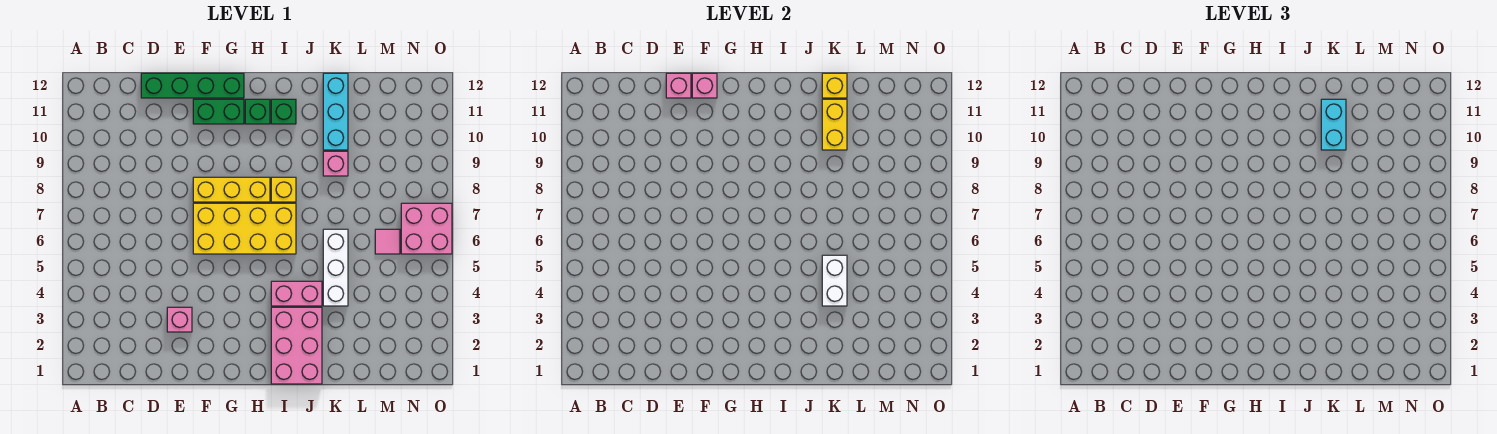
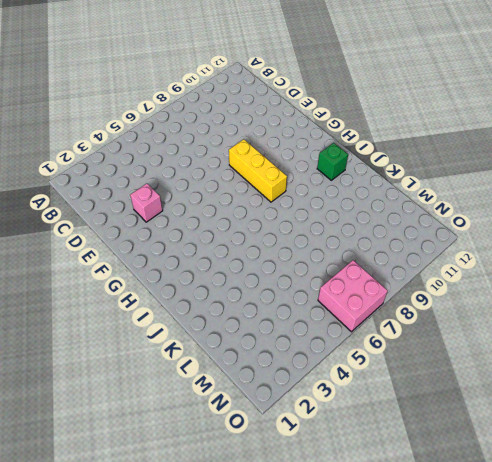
none -> green 1x4 brick [141,73,244,98]
none -> yellow 2x4 brick [193,203,296,254]
none -> green 1x2 brick [193,99,244,124]

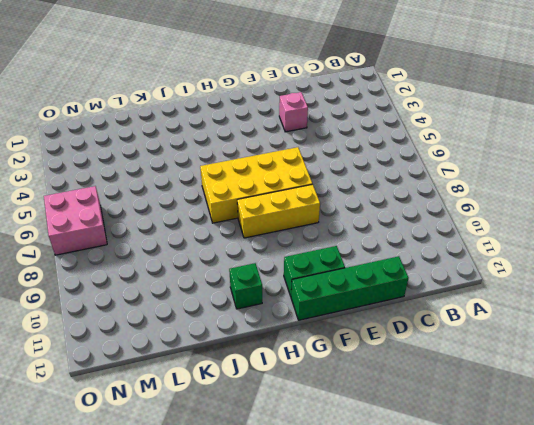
none -> green 1x1 brick [245,99,270,124]
none -> pink 2x3 brick [271,307,322,384]
none -> pink 1x2 brick [271,281,322,306]

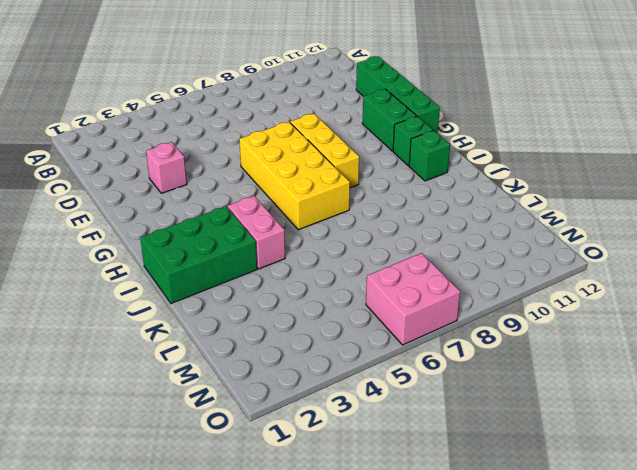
green 2x3 brick [140,206,257,303] -> pink 2x3 brick [271,307,322,384]
none -> yellow 1x1 brick [271,177,296,202]
none -> white 1x3 brick [323,229,348,306]
none -> pink 1x1 brick [323,151,348,176]

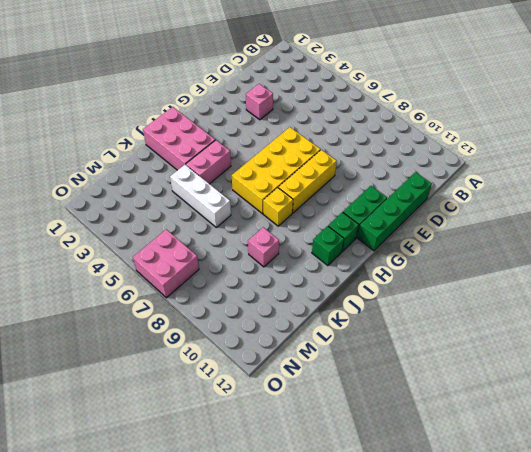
none -> cyan 1x3 brick [323,73,348,150]
none -> pink 1x1 tile [375,229,400,254]
none -> pink 1x1 brick [666,73,691,98]

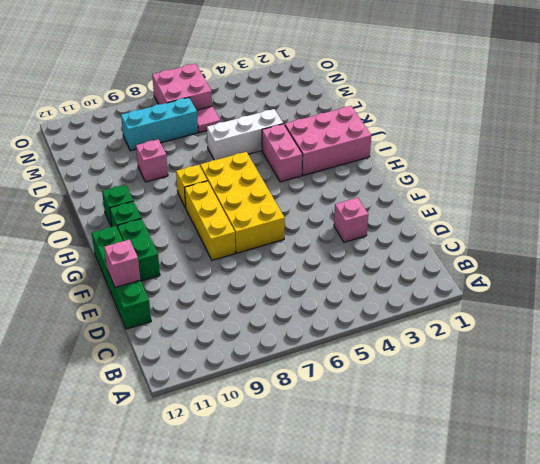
cyan 1x3 brick [121,97,198,151] -> cyan 1x3 brick moved to [323,73,348,150]
none -> pink 1x1 brick [692,73,717,98]
none -> white 1x2 brick [822,255,847,306]
none -> yellow 1x2 brick [822,99,847,150]

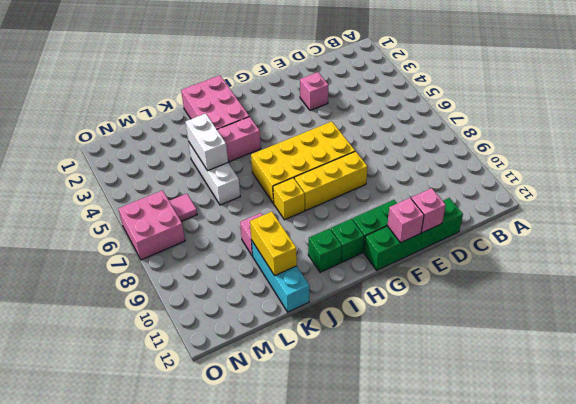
none -> yellow 1x1 brick [822,73,847,98]
none -> cyan 1x2 brick [1321,99,1346,150]

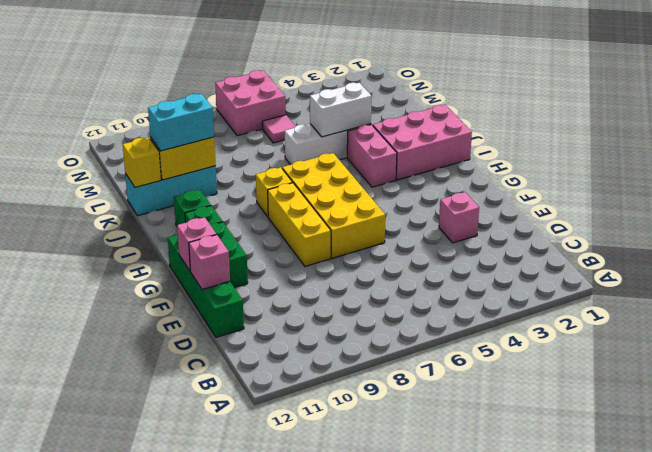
none -> pink 1x1 brick [323,151,348,176]

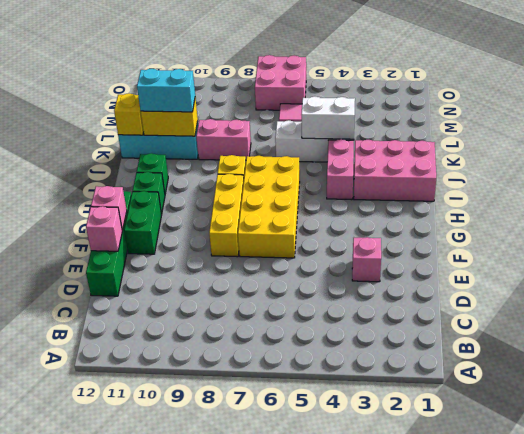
pink 1x2 brick [196,119,251,160] -> pink 1x1 brick [323,151,348,176]

